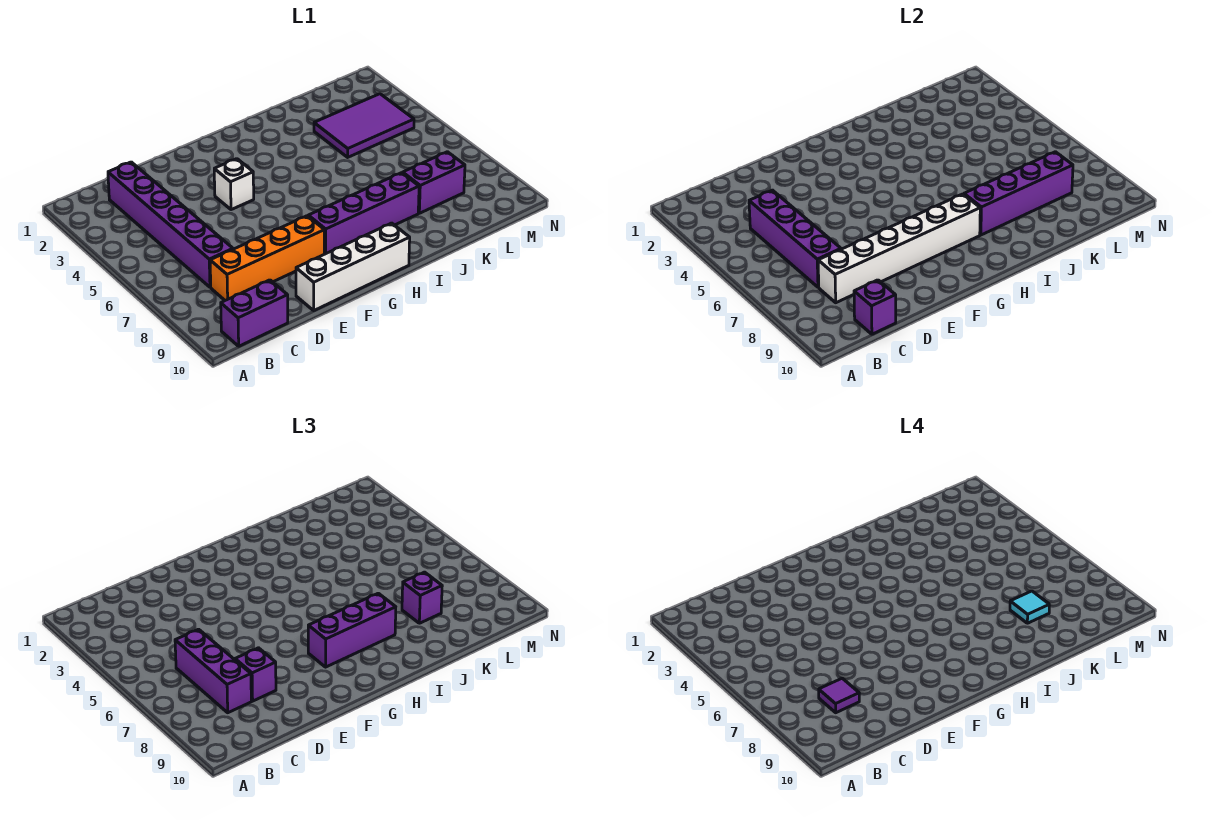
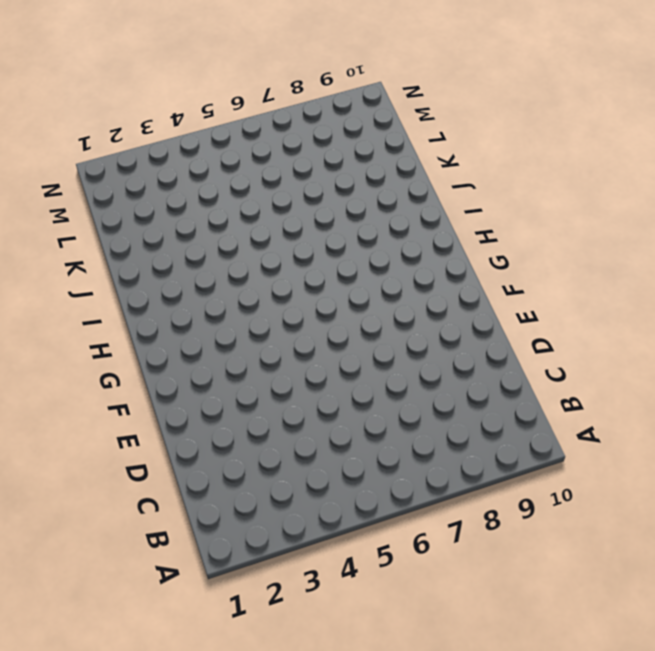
none -> purple 1x2 brick [221,280,288,346]
none -> purple 1x6 brick [108,162,233,287]
none -> orange 1x4 brick [210,216,324,300]

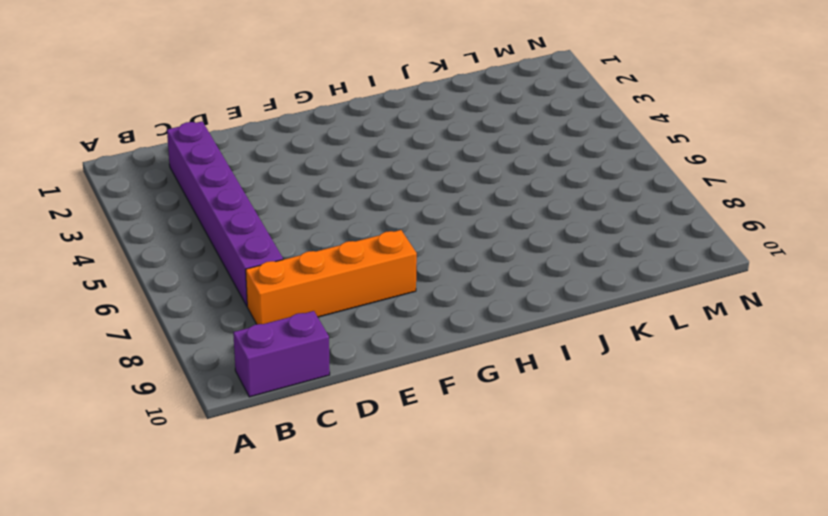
none -> white 1x4 brick [296,223,410,310]
none -> white 1x1 brick [214,159,254,210]
none -> purple 1x4 brick [308,173,419,254]

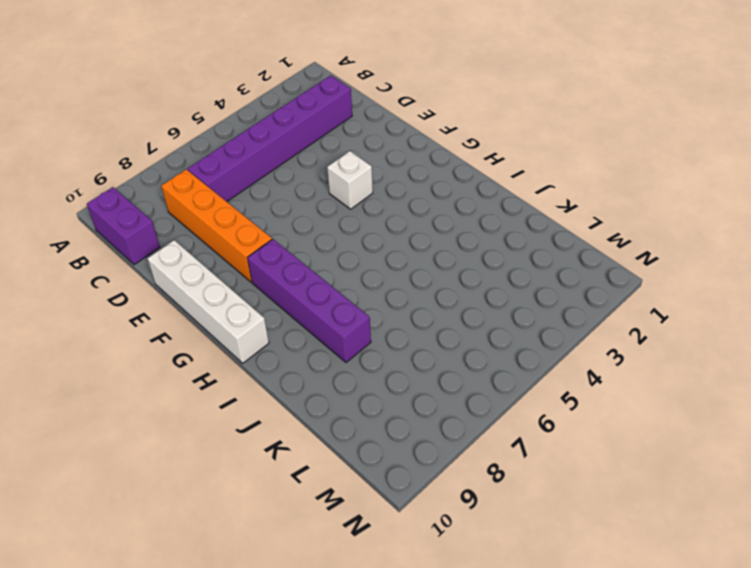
none -> purple 2x3 tile [314,94,414,157]
none -> purple 1x2 brick [403,152,465,213]
none -> purple 1x4 brick [749,190,841,287]

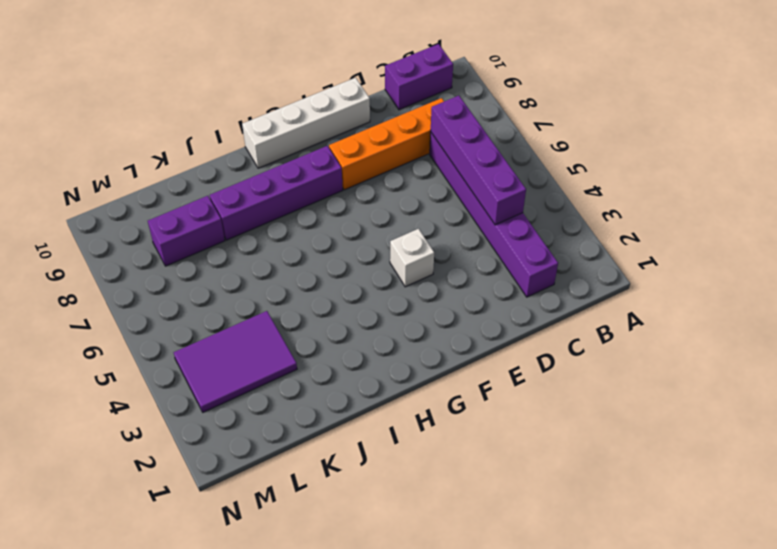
none -> white 1x6 brick [818,194,980,303]
none -> purple 1x1 brick [854,280,896,334]
none -> purple 1x4 brick [964,152,1073,235]

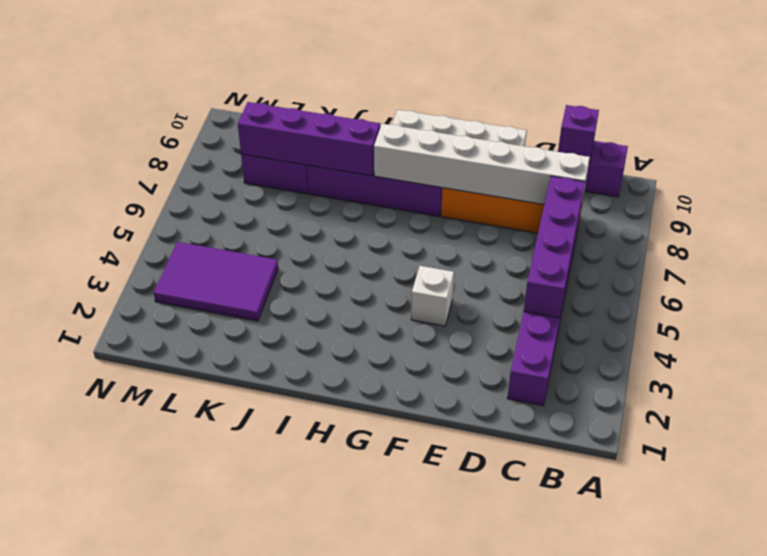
none -> purple 1x3 brick [175,629,251,713]
none -> purple 1x1 brick [235,648,276,701]
none -> purple 1x3 brick [308,593,396,667]

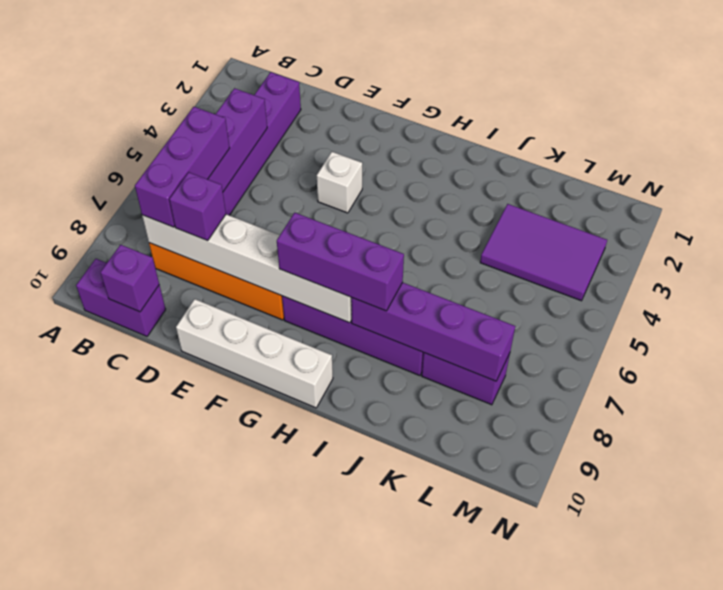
none -> purple 1x1 brick [402,572,442,623]
none -> purple 1x1 tile [819,678,859,713]
none -> cyan 1x1 tile [1010,591,1049,623]

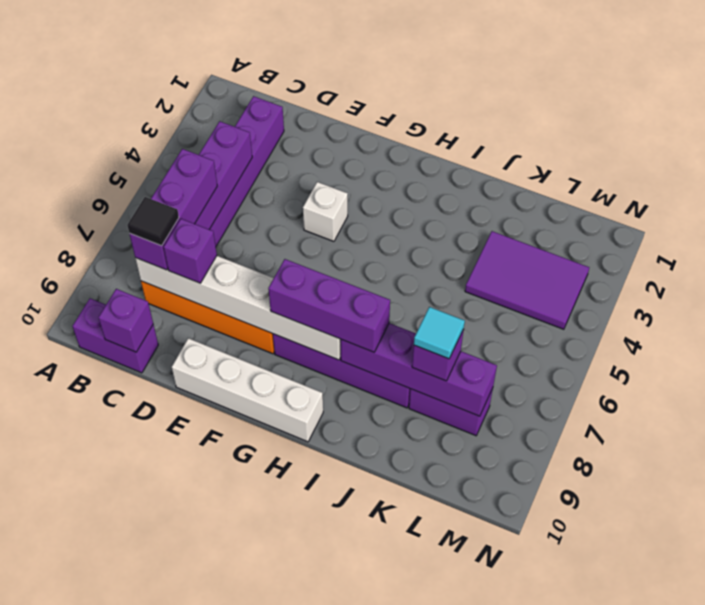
black 1x1 tile [127,197,179,246] -> purple 1x1 tile [819,678,859,713]

